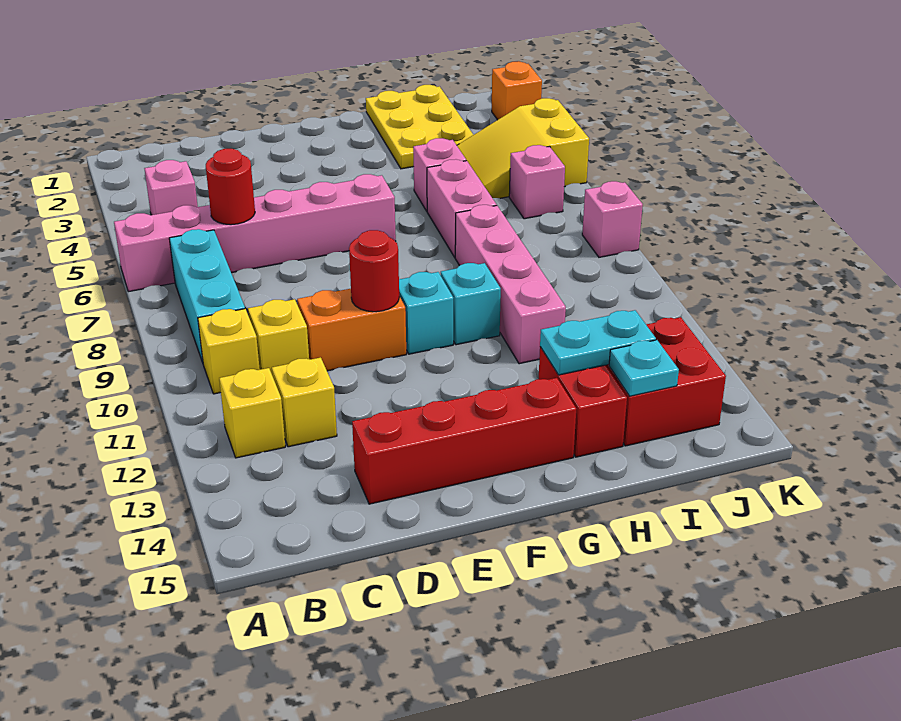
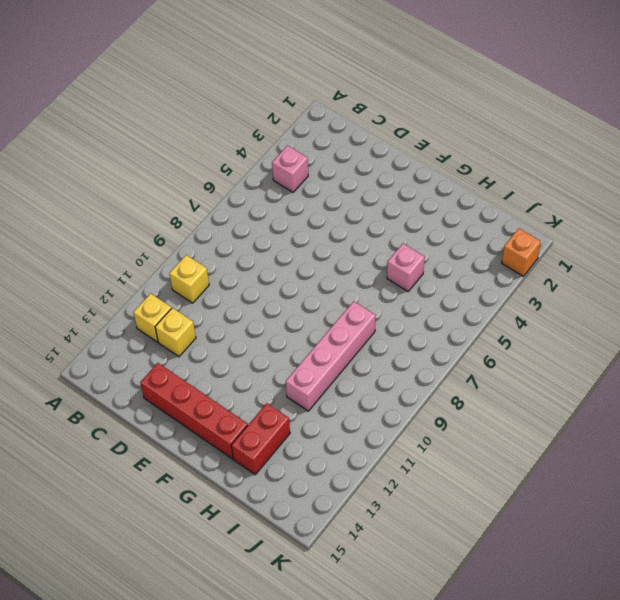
none -> pink 1x6 brick [114,174,396,292]
none -> cyan 1x3 brick [169,229,245,362]
none -> yellow 1x1 brick [248,299,309,374]

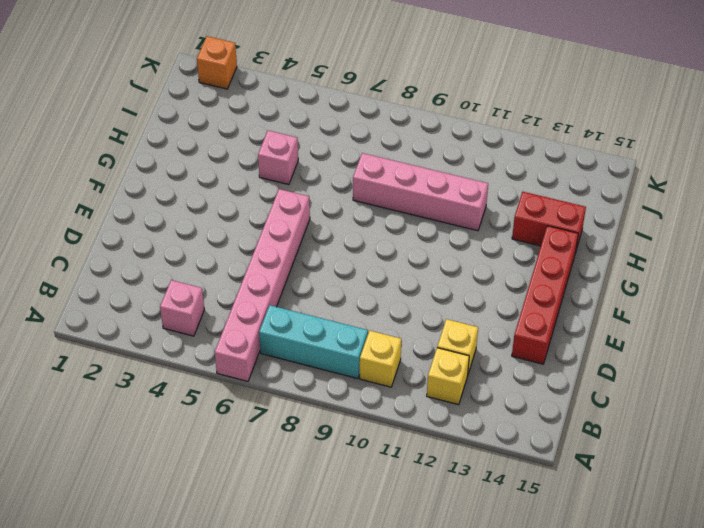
none -> yellow 1x1 brick [248,299,309,374]
none -> orange 1x2 brick [297,289,406,371]
none -> cyan 1x1 brick [399,272,453,354]

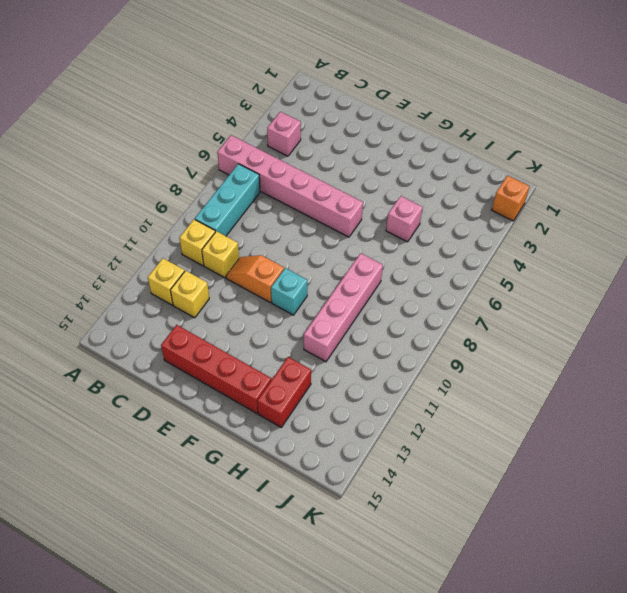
orange 1x2 slope [226,255,284,302] -> orange 1x2 brick [297,289,406,371]
none -> cyan 1x1 brick [441,263,501,345]
none -> yellow 2x3 plate [366,85,473,169]
none -> pink 1x2 brick [427,159,497,257]

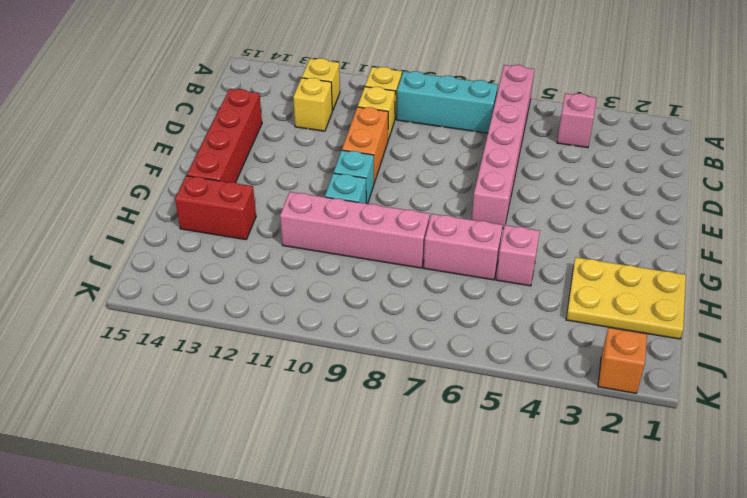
none -> yellow 2x3 slope [457,98,589,198]
none -> red 2x2 brick [606,317,726,446]
none -> pink 1x1 brick [509,145,565,219]

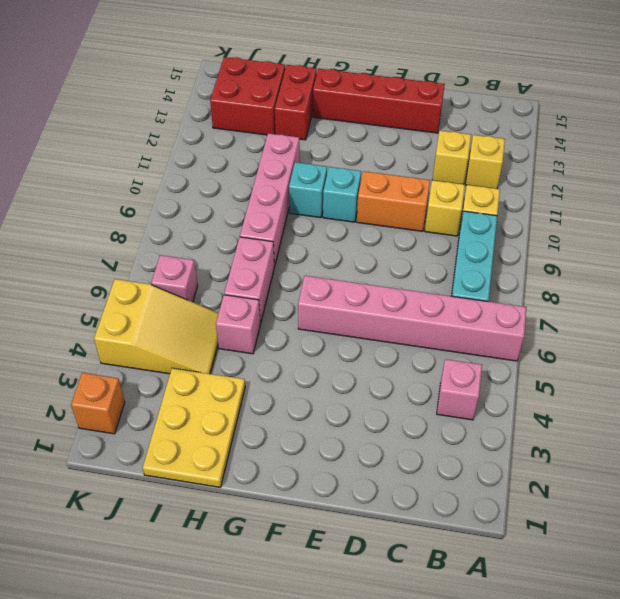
none -> pink 1x1 brick [582,181,643,257]
none -> red 1x1 round brick [206,149,255,225]
none -> red 1x1 round brick [349,230,399,312]

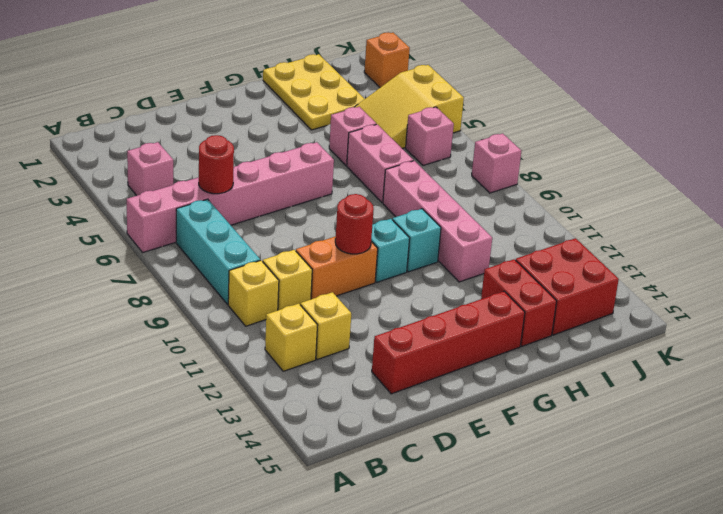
none -> cyan 1x2 plate [540,310,656,375]
none -> cyan 1x1 plate [609,340,679,396]

